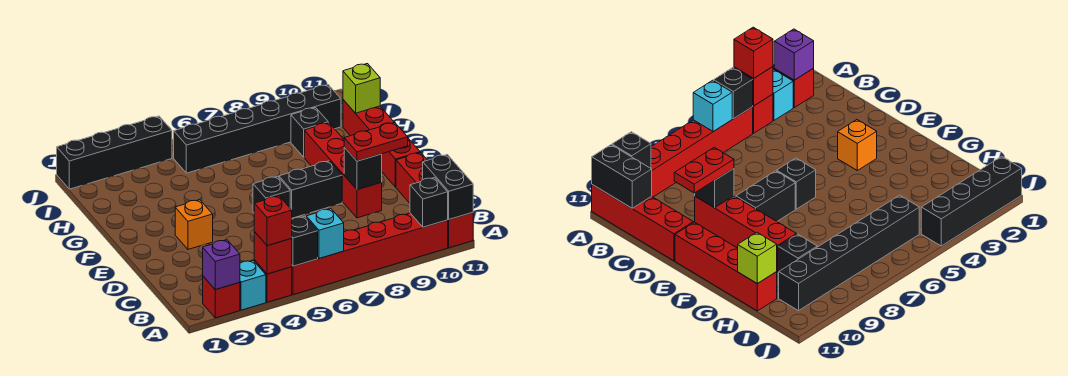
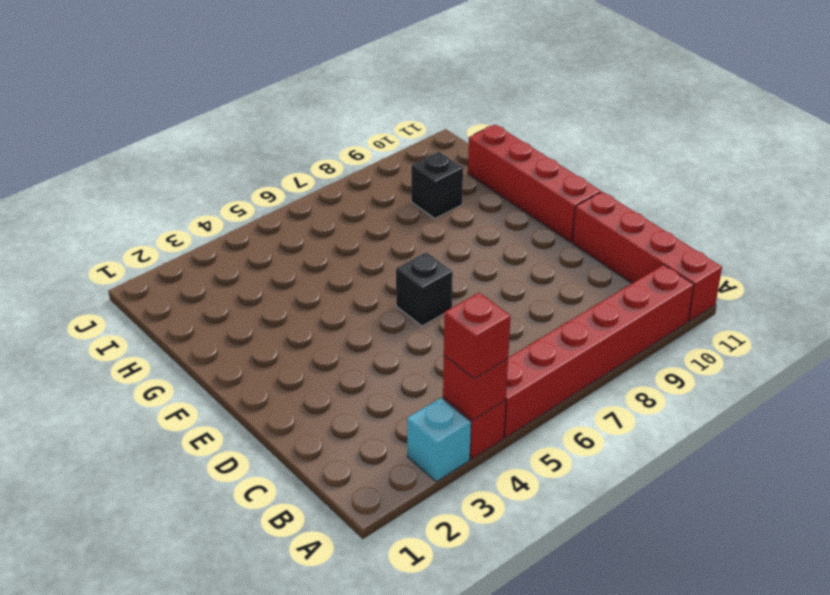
none -> red 1x1 brick [203,276,240,318]
none -> red 1x4 brick [304,123,382,218]
none -> orange 1x1 brick [175,200,213,249]

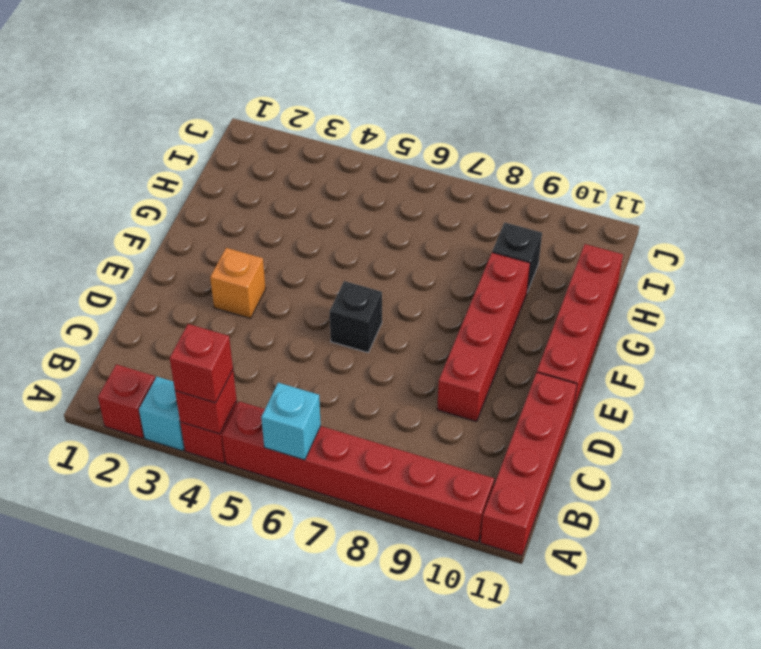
none -> black 1x2 brick [279,161,342,218]
none -> black 1x6 brick [174,85,341,173]
none -> black 1x4 brick [57,116,172,189]

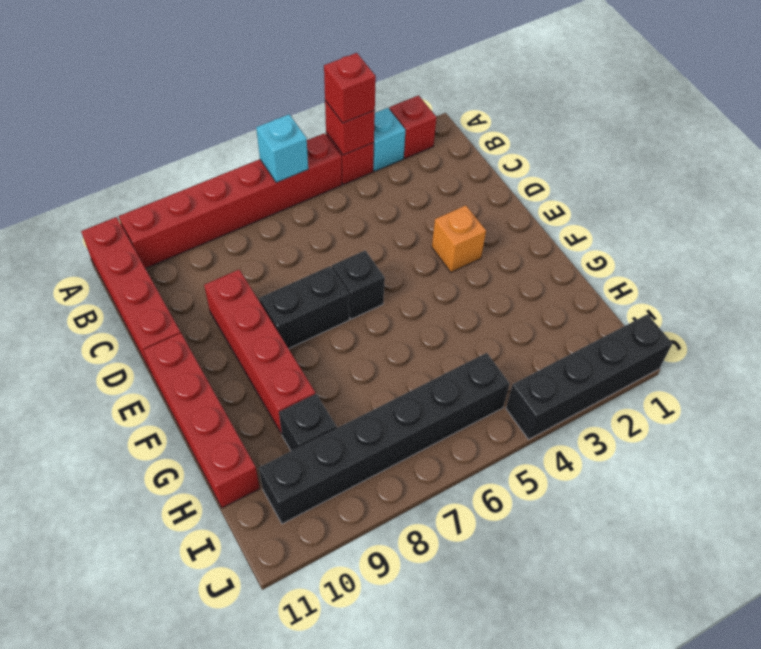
none -> purple 1x1 brick [203,240,240,290]
none -> black 1x1 brick [291,217,318,266]
none -> black 1x1 brick [410,177,448,227]

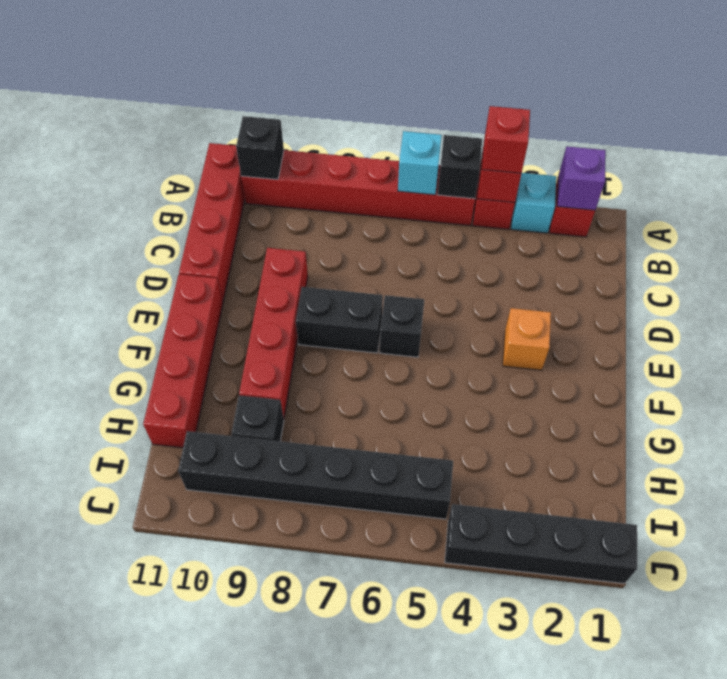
none -> black 1x2 brick [423,155,473,219]
none -> black 1x1 brick [344,147,382,190]
none -> lime 1x1 brick [343,64,380,113]

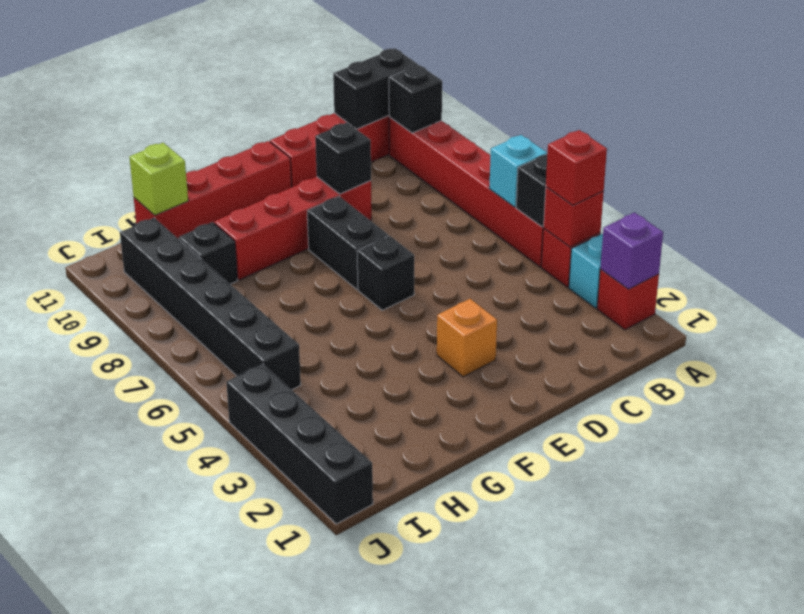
none -> red 1x2 plate [344,122,408,161]

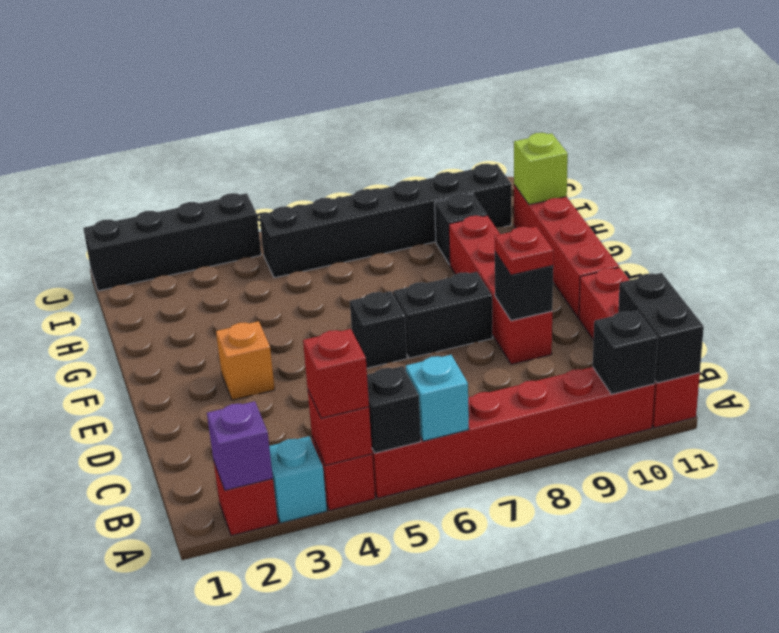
red 1x1 plate [495,226,553,275] -> red 1x2 plate [344,122,408,161]

